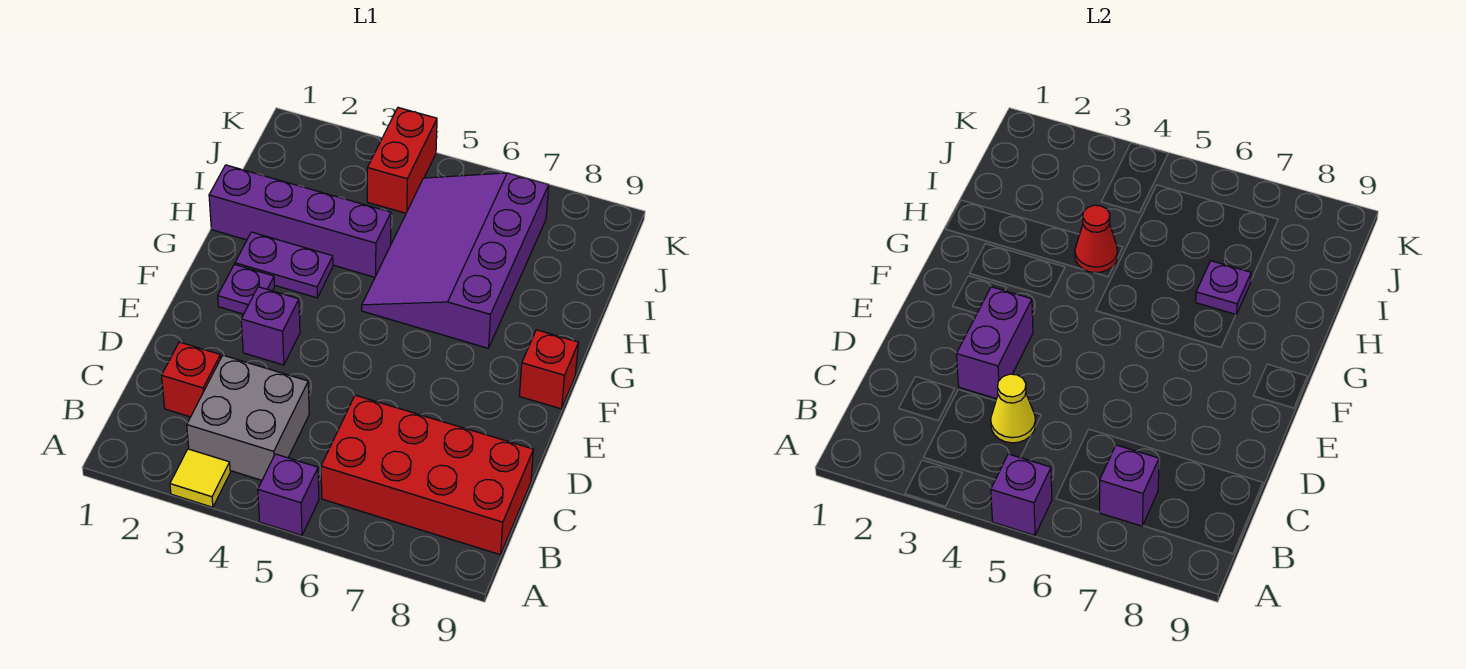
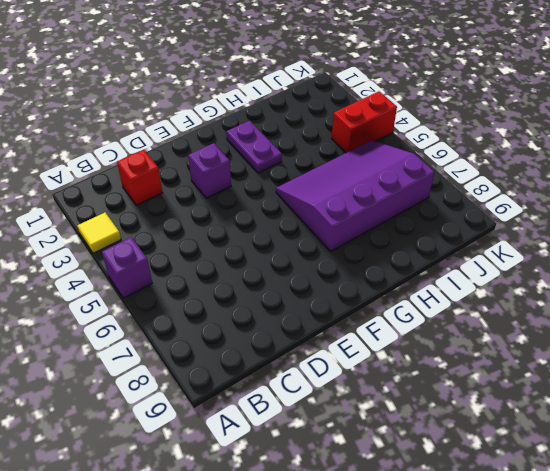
none -> grey 2x2 brick [187,355,309,480]
none -> red 2x4 brick [321,395,534,555]
none -> purple 1x1 plate [218,264,275,314]

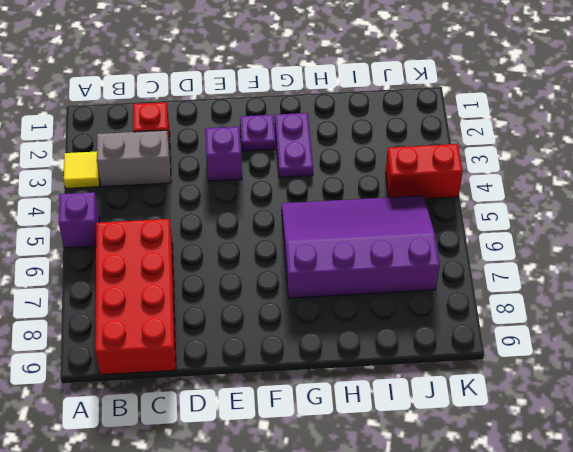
grey 1x2 brick [97,130,171,187] -> grey 2x2 brick [187,355,309,480]
none -> red 1x1 brick [519,330,579,409]
none -> purple 1x4 brick [209,165,391,277]
none -> purple 1x1 brick [991,454,1052,535]

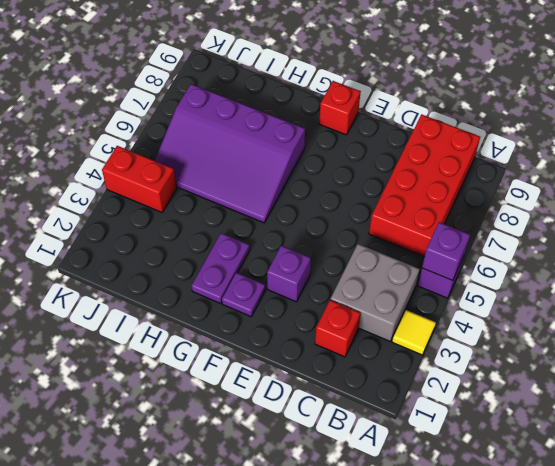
none -> purple 1x4 brick [209,165,391,277]
none -> purple 1x1 brick [1100,445,1159,526]
none -> yellow 1x1 cone [991,374,1036,443]

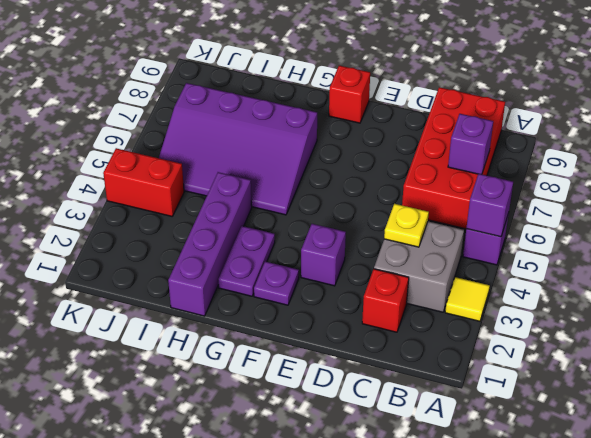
yellow 1x1 plate [384,204,429,247] -> yellow 1x1 cone [991,374,1036,443]
none -> purple 1x2 brick [956,287,1033,399]
none -> red 1x1 cone [1075,205,1118,272]
none -> purple 1x1 plate [1196,261,1251,315]

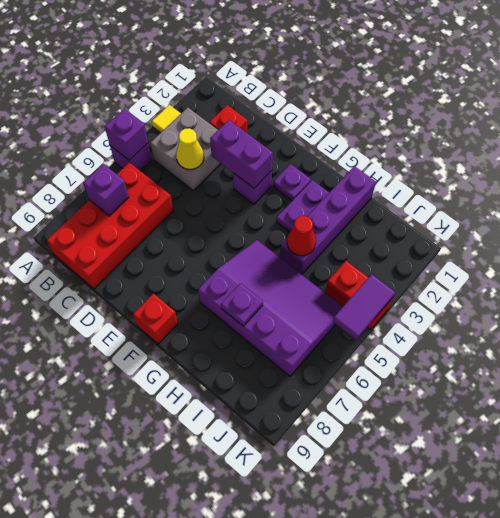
purple 1x2 tile [333,274,395,340] -> none

